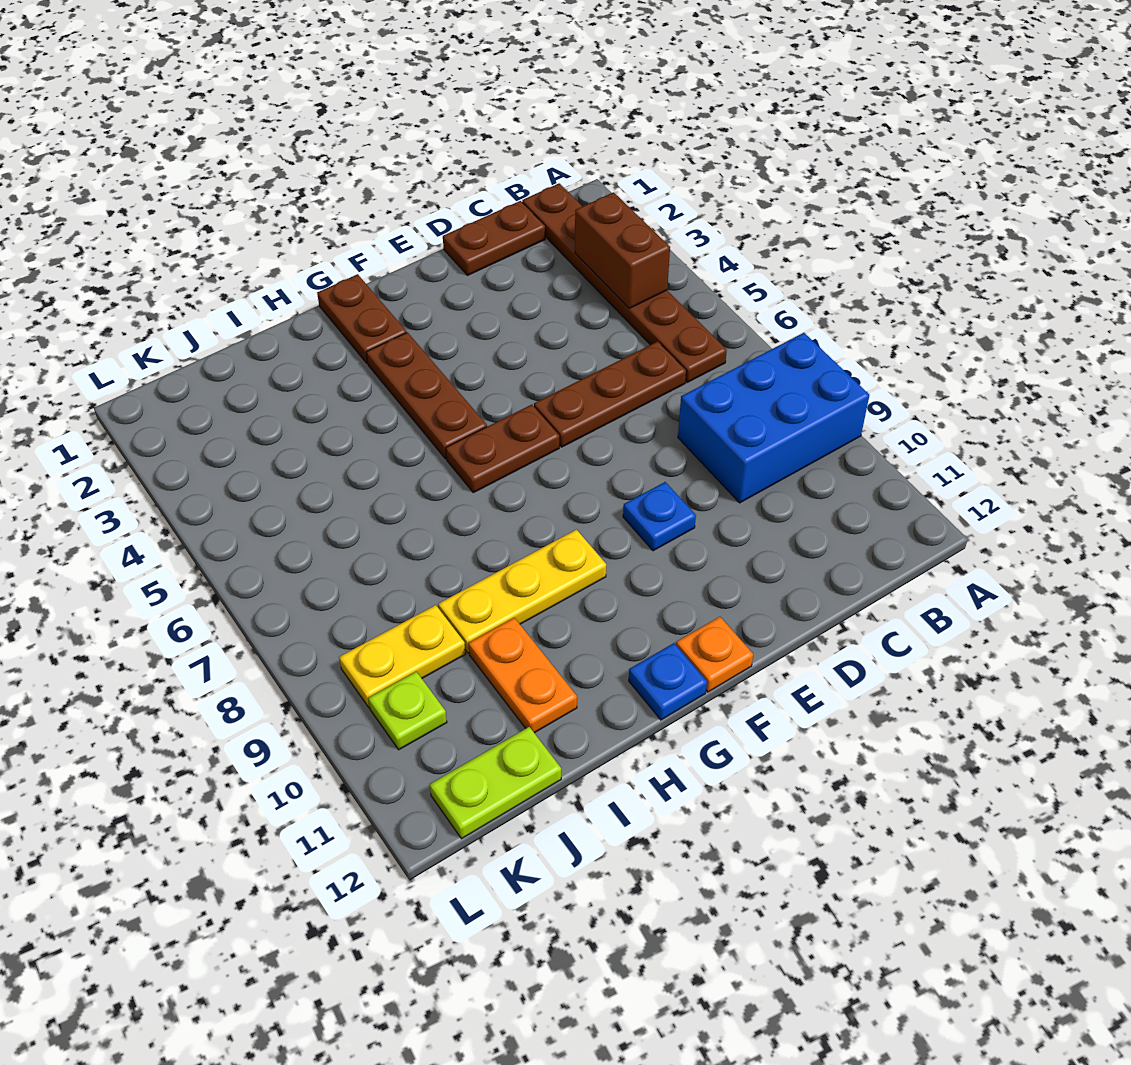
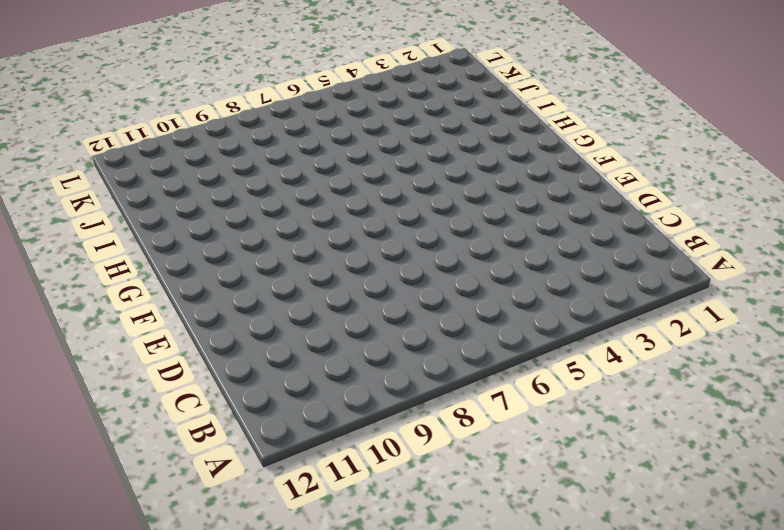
none -> blue 2x3 brick [678,333,869,503]
none -> brown 1x6 plate [522,183,727,383]
none -> brown 1x2 plate [443,201,545,275]

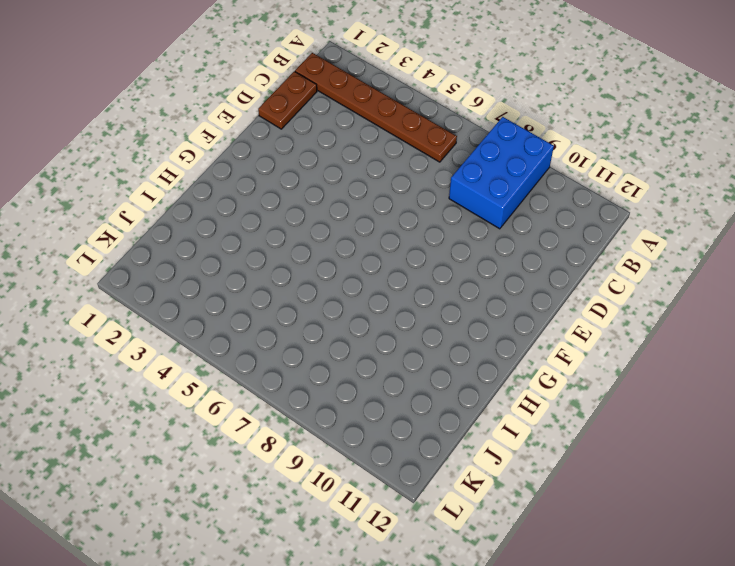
none -> brown 1x3 plate [534,341,686,447]
none -> blue 1x1 plate [623,482,696,551]
none -> brown 1x2 plate [446,405,559,493]

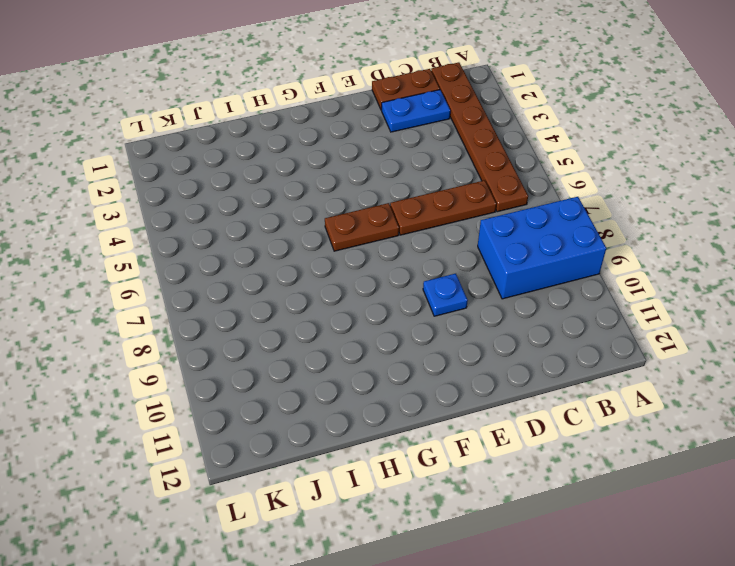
blue 1x2 plate [382,90,450,132] -> none
none -> orange 1x1 plate [676,617,753,692]
none -> brown 1x2 plate [317,274,407,363]
none -> brown 1x3 plate [366,332,487,459]

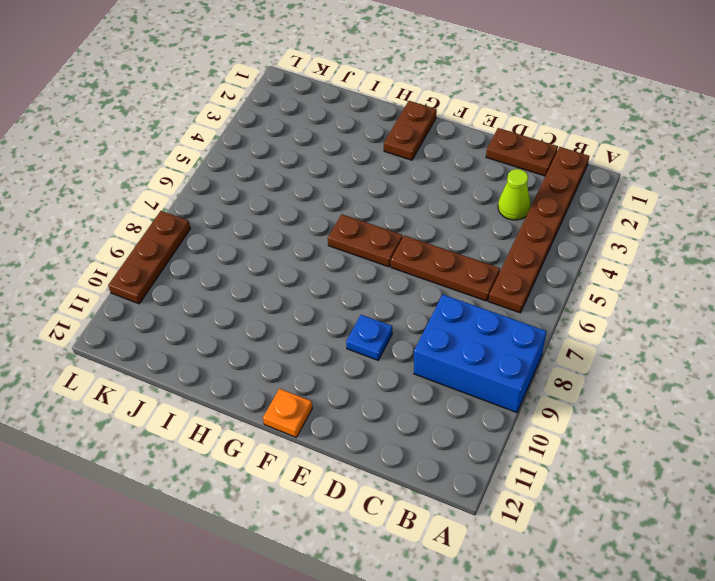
lime 1x1 cone [498,169,531,220] -> none
brown 1x3 plate [108,211,190,304] -> brown 1x3 plate moved to [366,332,487,459]
none -> yellow 1x3 plate [438,530,606,653]
none -> blue 1x1 plate [629,643,707,720]
none -> orange 1x2 plate [468,618,577,733]

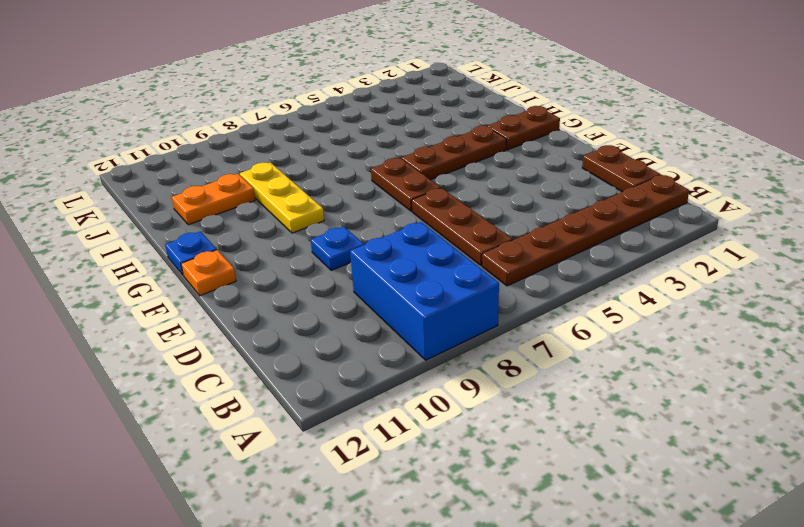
none -> yellow 1x2 plate [339,605,465,708]
none -> lime 1x2 plate [430,727,561,839]
none -> lime 1x1 plate [368,672,447,750]

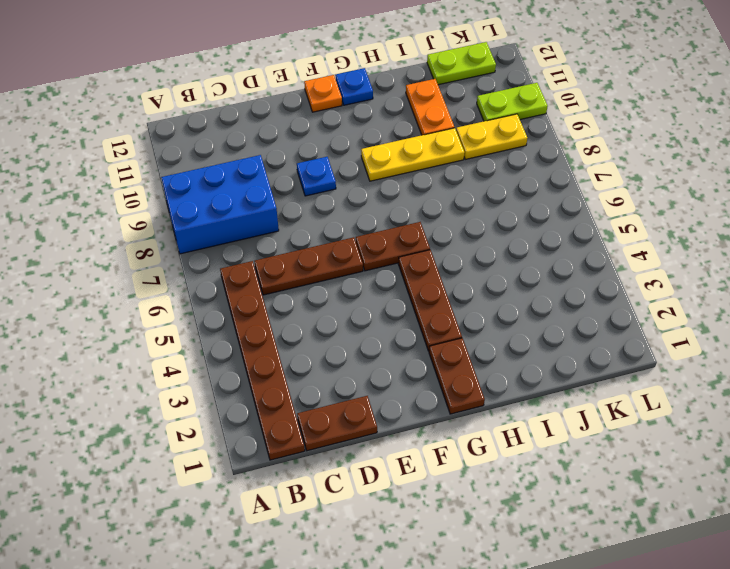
lime 1x2 plate [477,83,548,121] -> lime 1x1 plate [368,672,447,750]
none -> brown 1x2 brick [575,192,670,308]

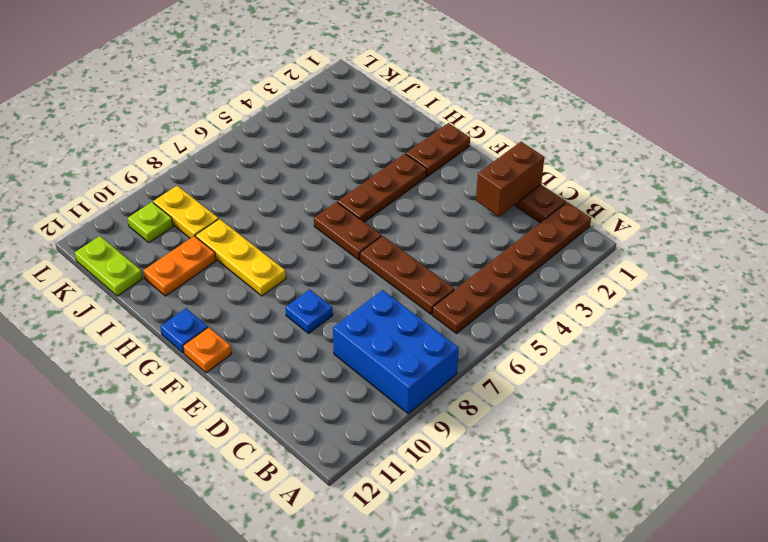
brown 1x2 brick [476,142,544,216] -> brown 1x2 brick moved to [575,192,670,308]

